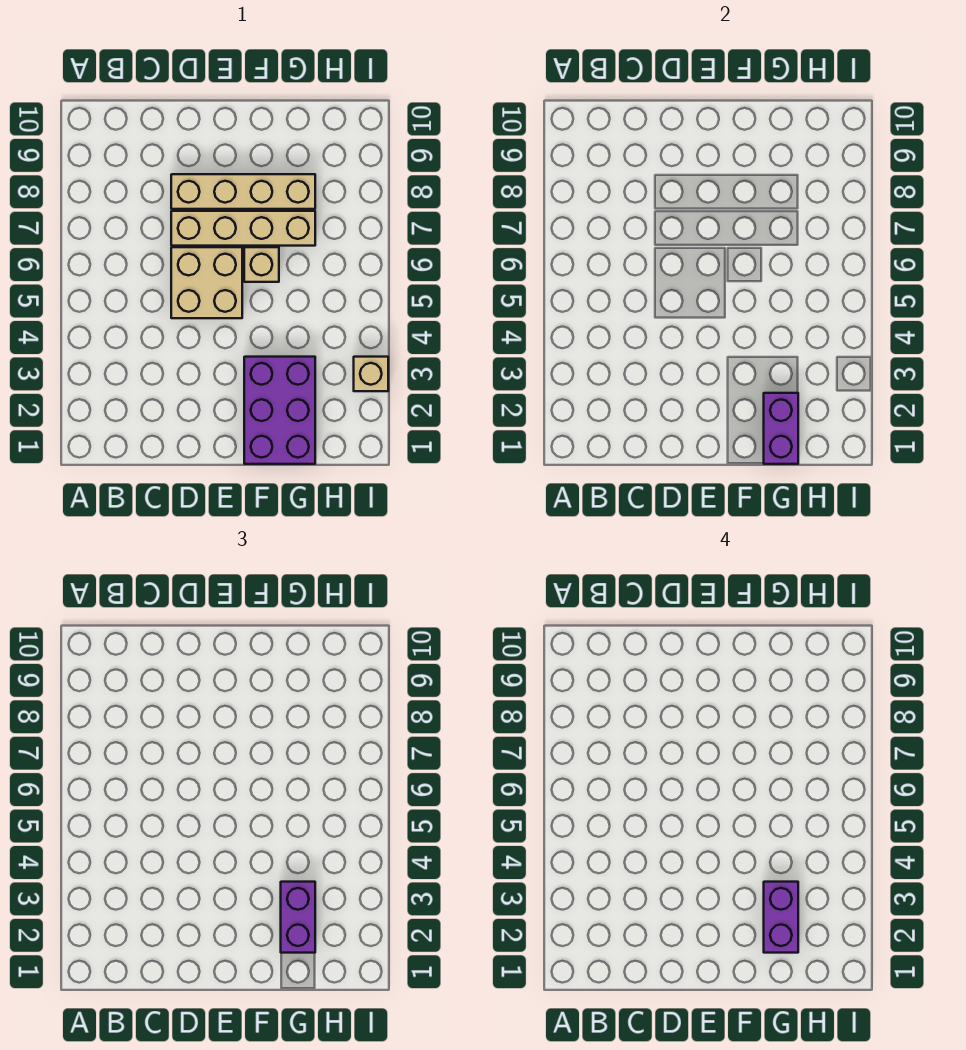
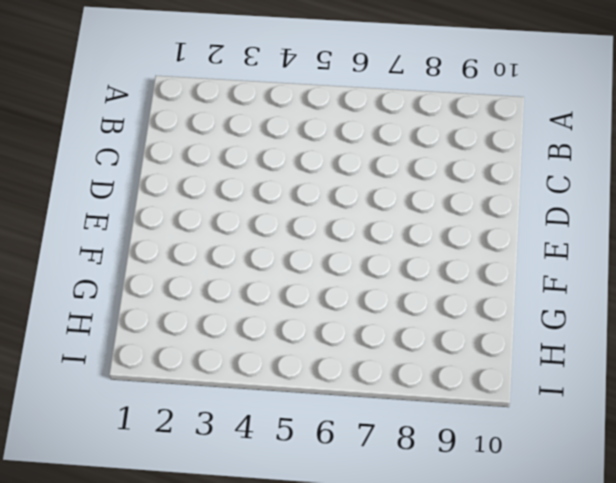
none -> tan 2x2 brick [171,247,242,318]
none -> tan 1x4 brick [171,211,315,246]

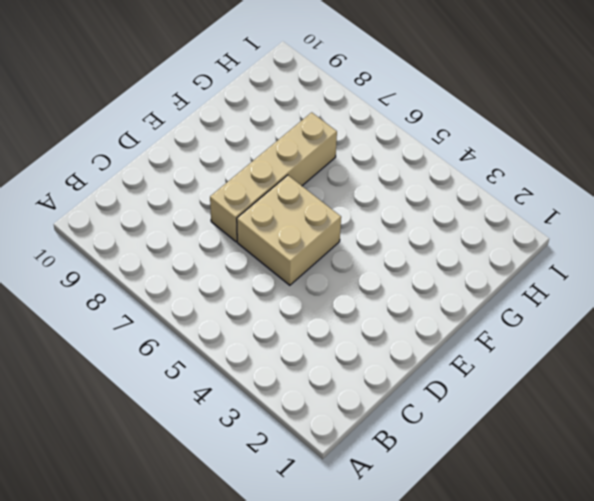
none -> tan 1x4 brick [171,174,315,209]
none -> purple 2x3 brick [244,357,315,464]

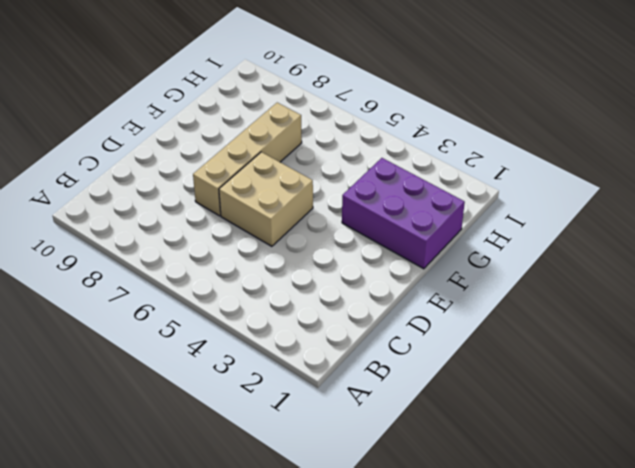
none -> tan 1x4 brick [171,174,315,209]
none -> tan 1x1 brick [244,247,279,282]

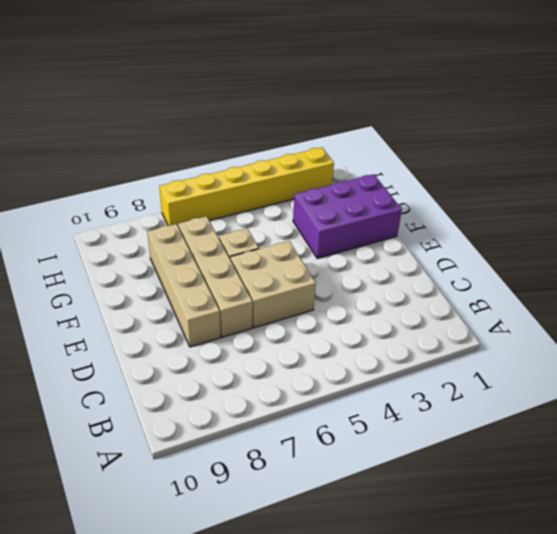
yellow 1x6 brick [159,148,334,226] -> tan 1x1 brick [354,357,388,391]
none -> purple 1x2 brick [764,393,798,464]
none -> purple 1x2 brick [281,882,315,953]

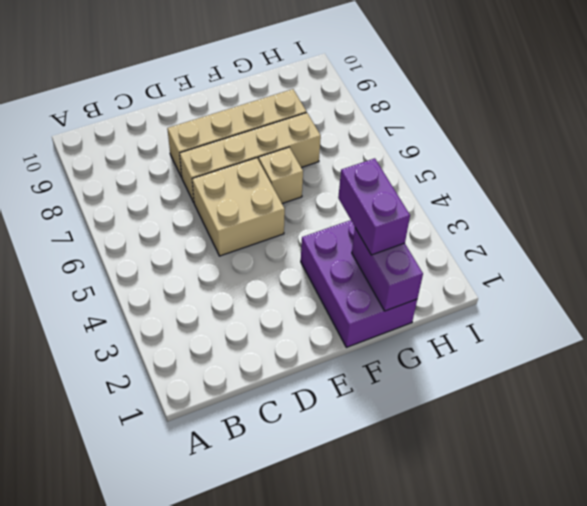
none -> tan 1x1 brick [354,357,388,391]
none -> purple 1x2 brick [764,882,798,953]

